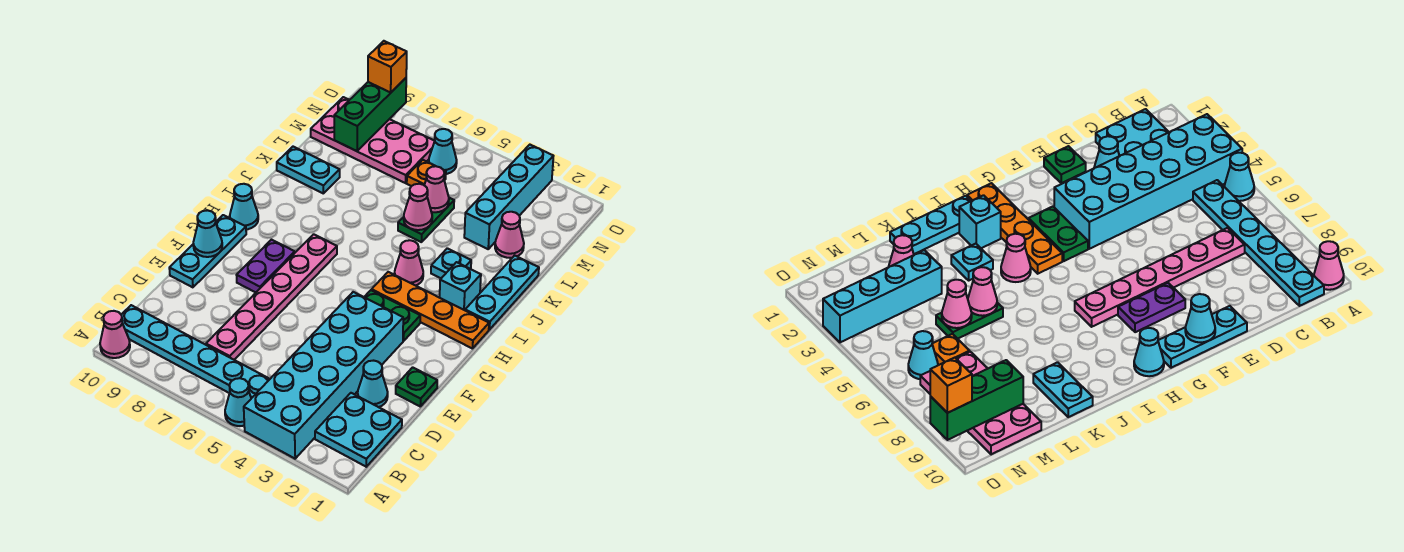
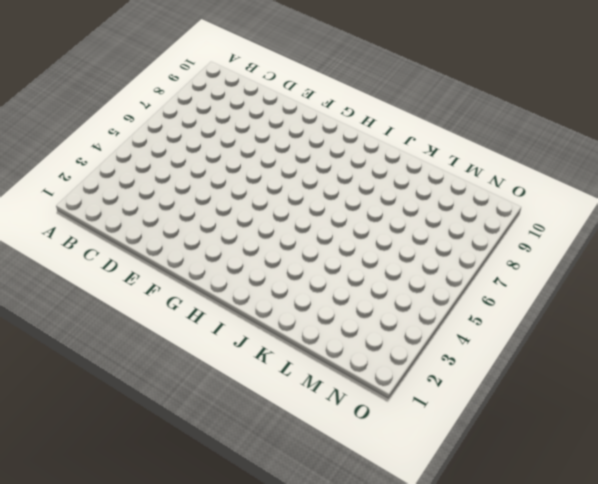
none -> cyan 2x6 brick [244,292,403,459]
none -> cyan 1x1 cone [225,378,251,426]
none -> pink 1x1 cone [100,311,130,358]

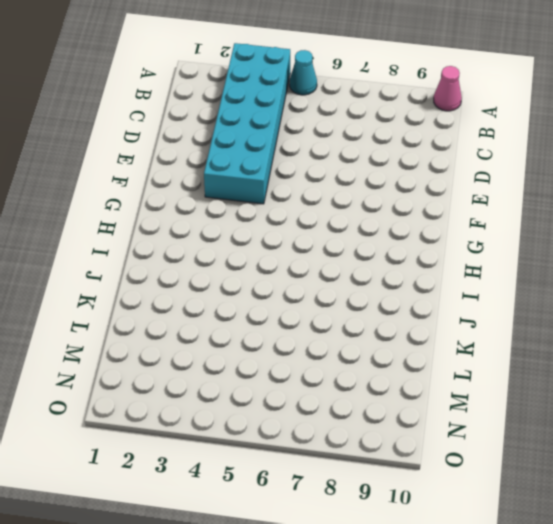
none -> cyan 2x2 plate [315,393,402,467]
none -> cyan 1x6 plate [121,305,270,398]
none -> pink 1x6 plate [206,234,337,360]

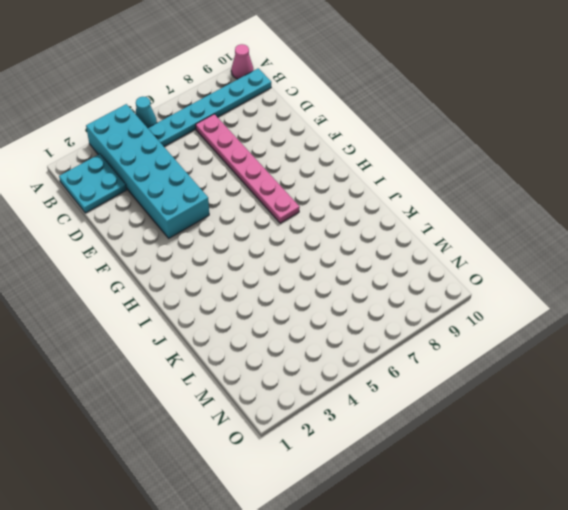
none -> cyan 1x1 cone [358,361,388,407]
none -> green 1x1 plate [396,367,437,406]
none -> cyan 1x3 plate [169,215,246,287]

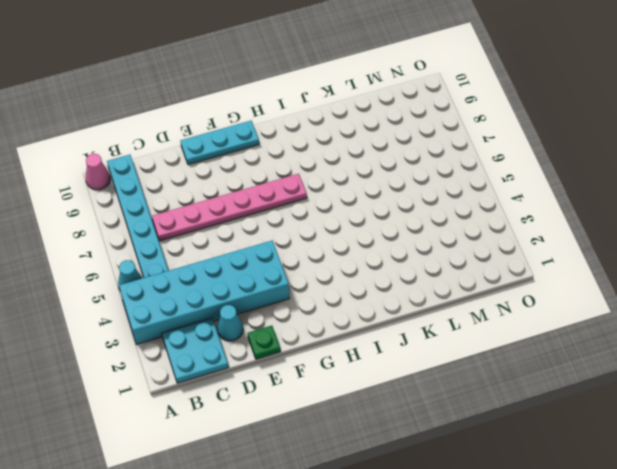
none -> purple 1x2 plate [237,240,295,292]
none -> green 1x2 plate [365,290,420,341]
none -> orange 1x4 plate [372,272,489,349]

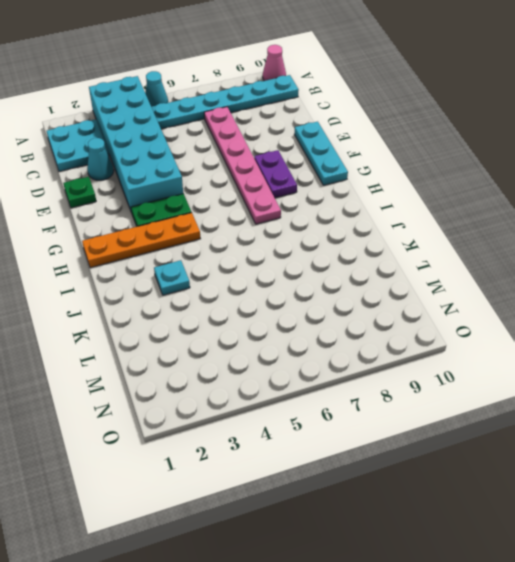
none -> cyan 1x1 cone [230,184,258,229]
none -> cyan 1x3 plate [465,255,539,330]
none -> cyan 1x1 brick [440,262,481,310]

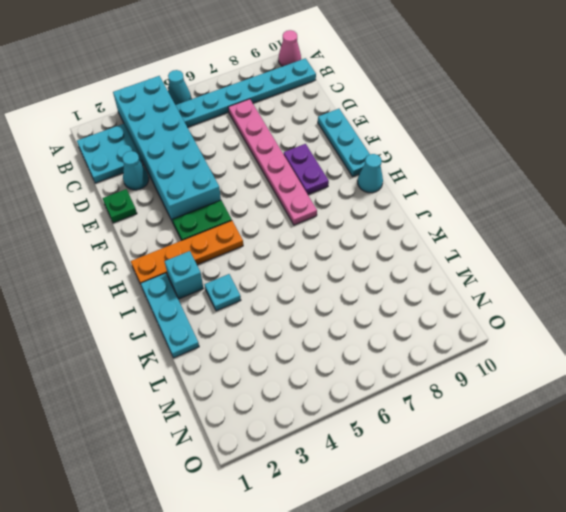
none -> pink 1x1 cone [394,240,423,286]
none -> green 1x2 plate [398,198,454,242]
none -> cyan 1x2 plate [277,147,340,193]

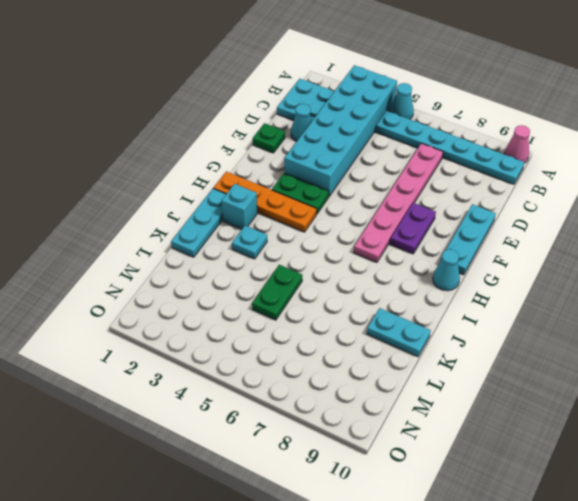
none -> pink 1x1 cone [394,240,423,286]
none -> pink 1x1 cone [495,212,524,258]
none -> cyan 1x4 brick [464,145,553,249]

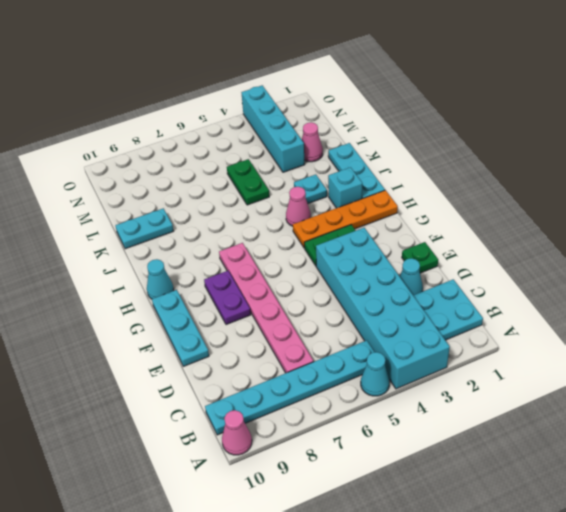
none -> orange 1x1 plate [407,160,446,186]
none -> pink 2x4 plate [311,97,435,183]
none -> cyan 1x1 cone [429,129,457,174]

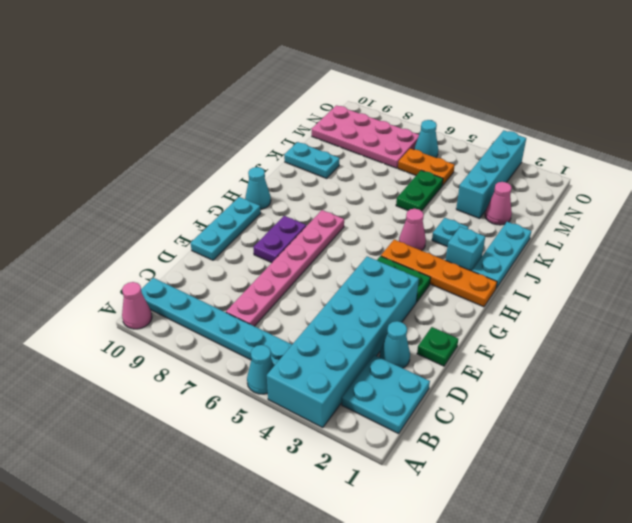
orange 1x2 plate [398,149,455,186] -> orange 1x1 plate [407,160,446,186]
none -> cyan 1x1 cone [193,210,222,257]
none -> pink 1x1 cone [404,184,432,230]
none -> pink 1x1 cone [424,166,449,212]

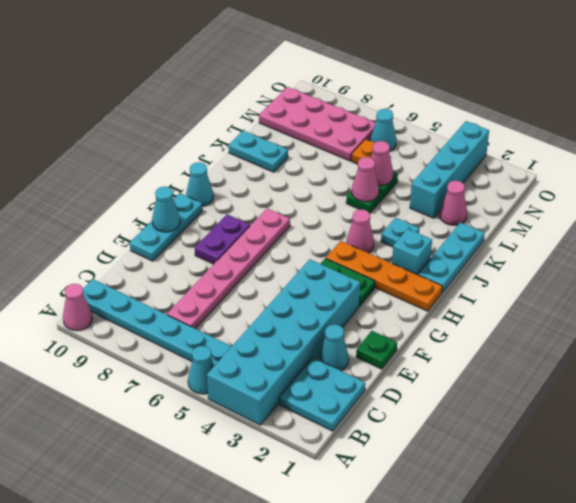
none -> green 1x3 brick [334,78,406,151]
none -> orange 1x1 brick [368,41,407,92]

